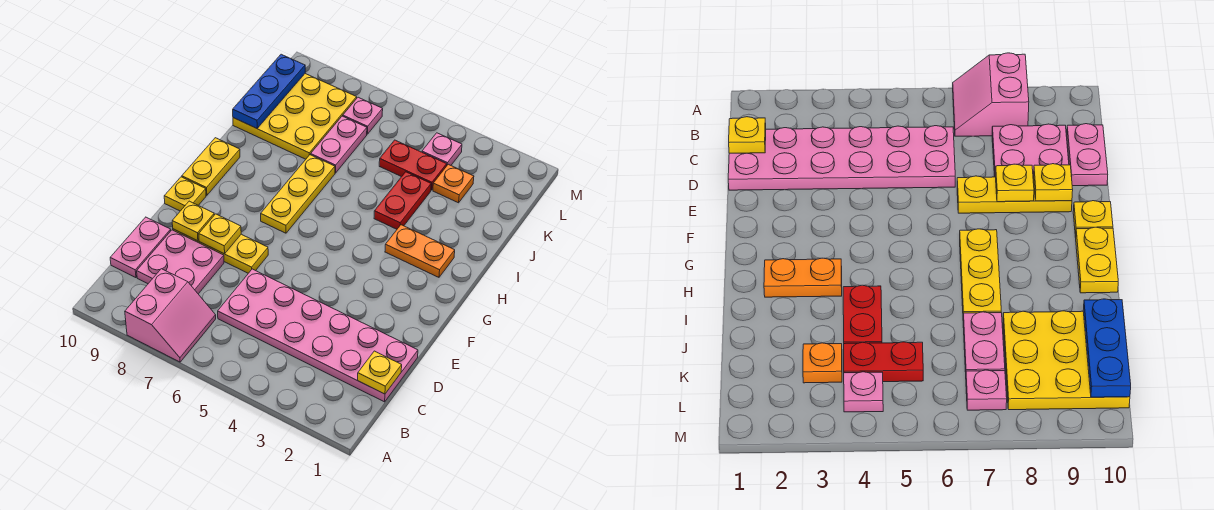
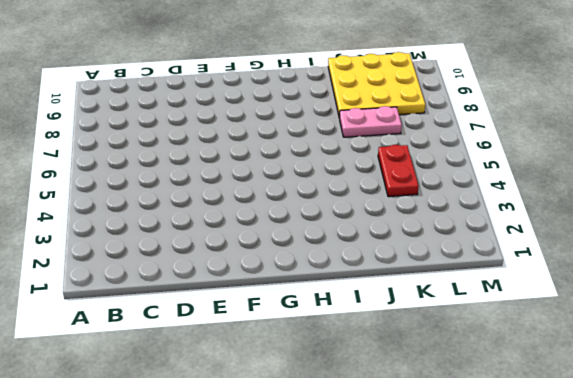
none -> pink 2x2 slope [125,269,216,362]
none -> pink 2x6 plate [218,269,418,402]
none -> pink 2x2 plate [137,230,224,294]

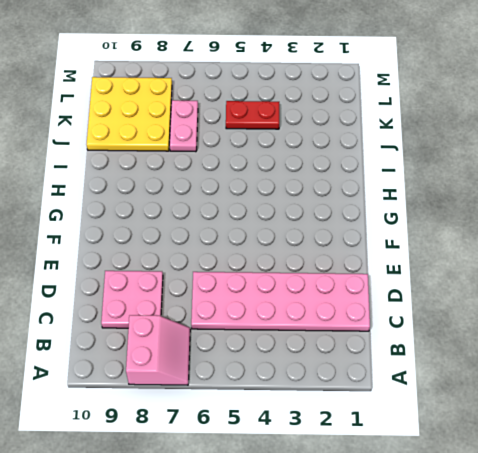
none -> pink 1x2 plate [110,217,171,278]
none -> yellow 1x3 plate [173,229,268,273]
none -> yellow 1x1 plate [164,177,206,211]

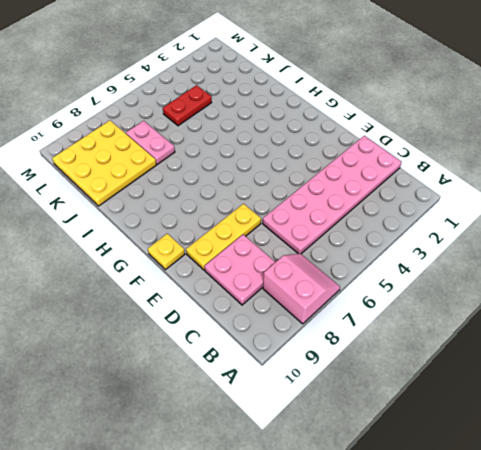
none -> pink 1x2 plate [110,217,171,278]
none -> yellow 1x3 plate [261,155,335,233]
none -> yellow 1x2 plate [182,138,240,195]

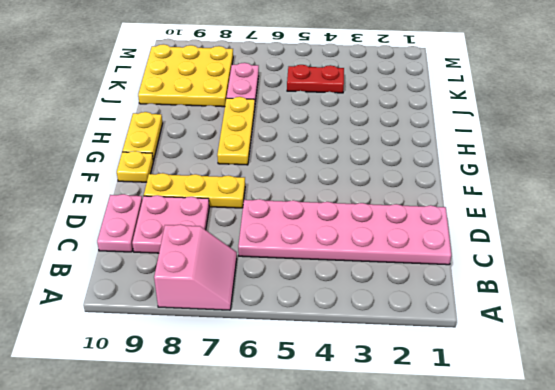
none -> orange 1x2 plate [385,225,455,277]
none -> red 1x2 plate [374,172,431,229]
none -> orange 1x1 plate [433,164,474,203]

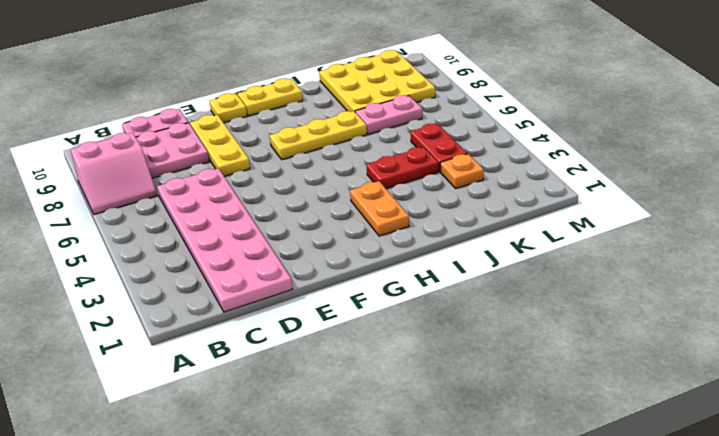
none -> pink 1x1 plate [422,133,462,165]
none -> pink 1x1 plate [343,97,383,134]
none -> yellow 1x1 plate [358,351,402,394]

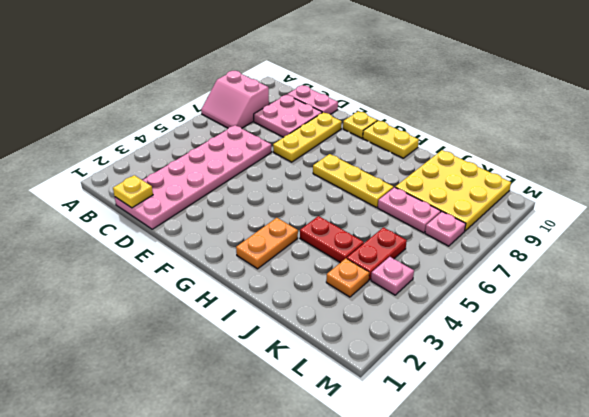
none -> yellow 1x1 plate [199,214,241,254]
none -> yellow 1x1 plate [172,201,214,241]
none -> blue 1x3 plate [233,54,305,128]

